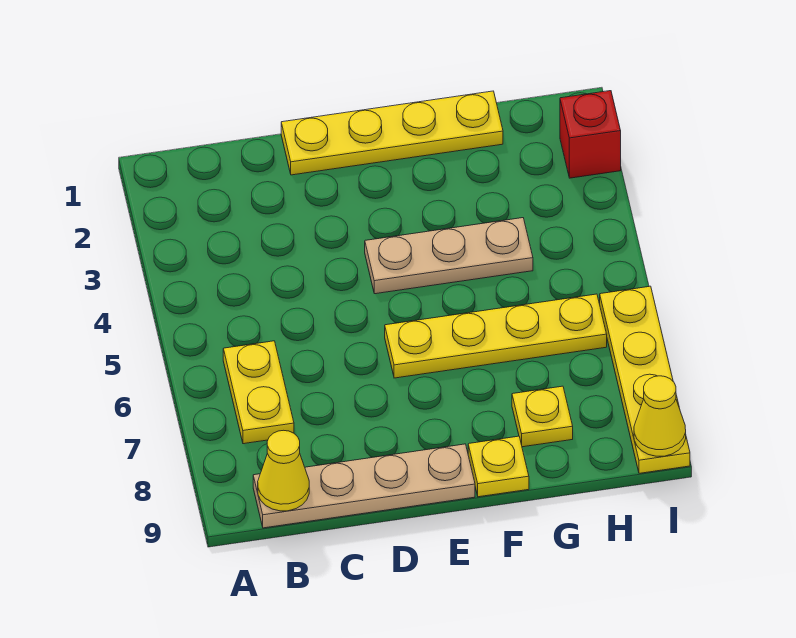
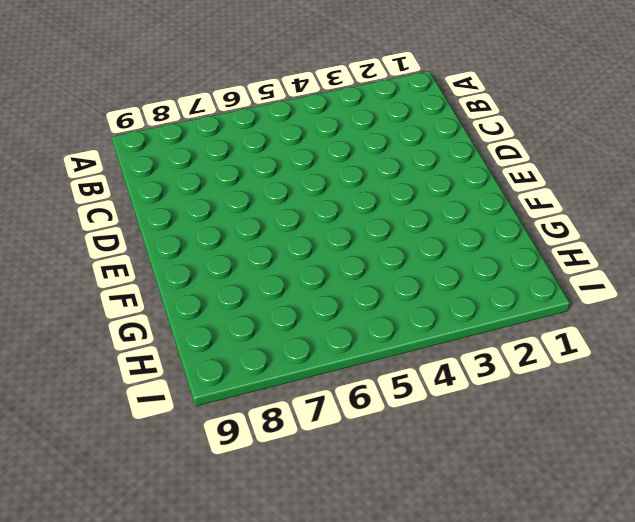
none -> yellow 1x2 plate [223,341,294,444]
none -> tan 1x4 plate [253,444,475,528]

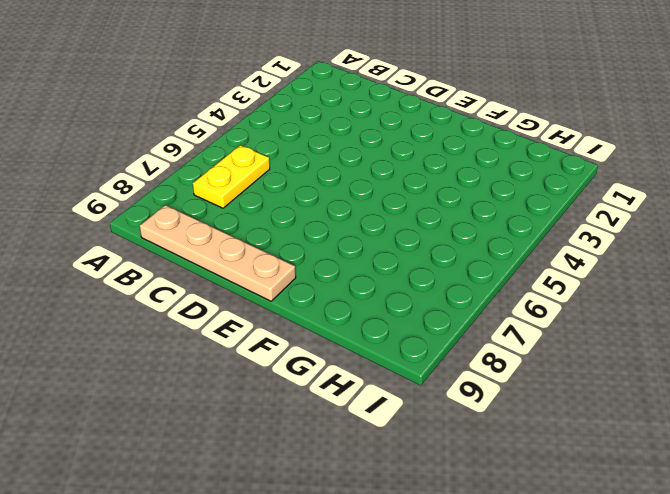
none -> yellow 1x4 plate [281,91,503,175]
none -> tan 1x3 plate [365,218,533,294]

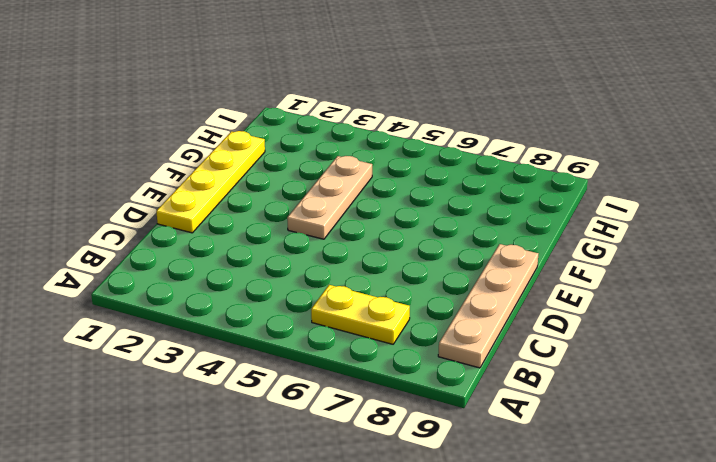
none -> yellow 1x4 plate [385,294,607,378]
none -> yellow 1x1 plate [468,436,529,497]

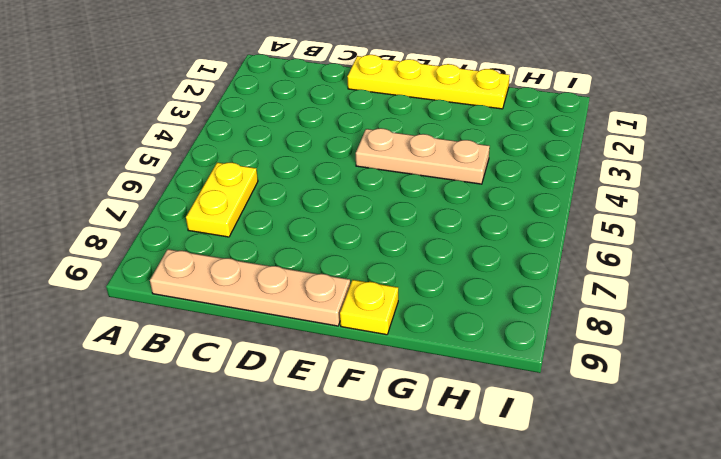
none -> yellow 1x4 plate [385,294,607,378]
none -> yellow 1x1 plate [512,386,573,447]

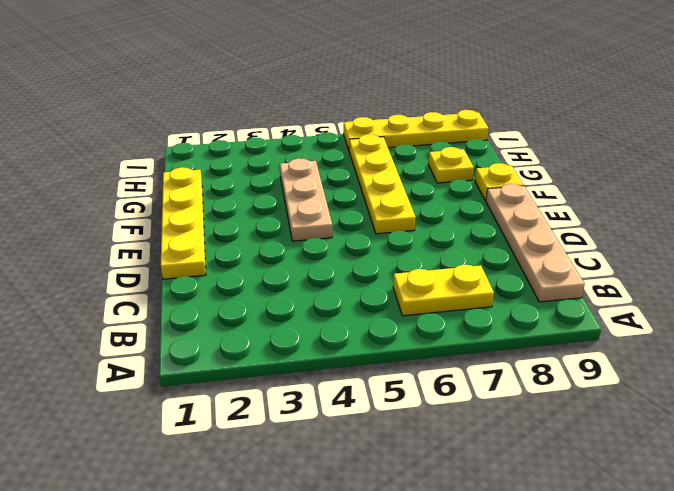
none -> red 1x1 brick [560,91,621,178]
none -> yellow 1x1 cone [258,430,309,511]

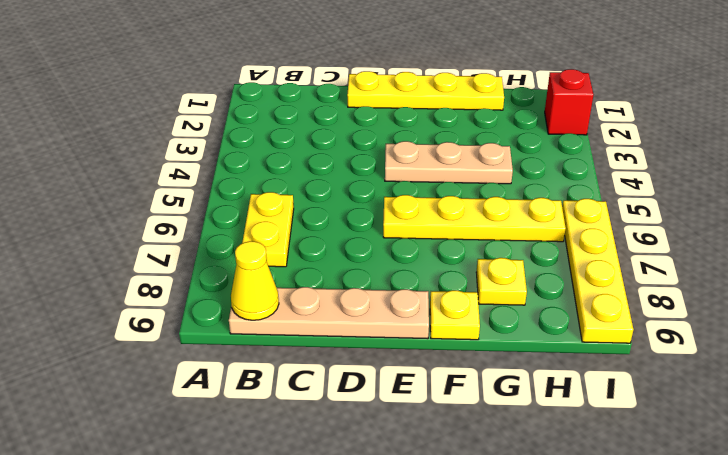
none -> yellow 1x1 cone [634,376,686,456]

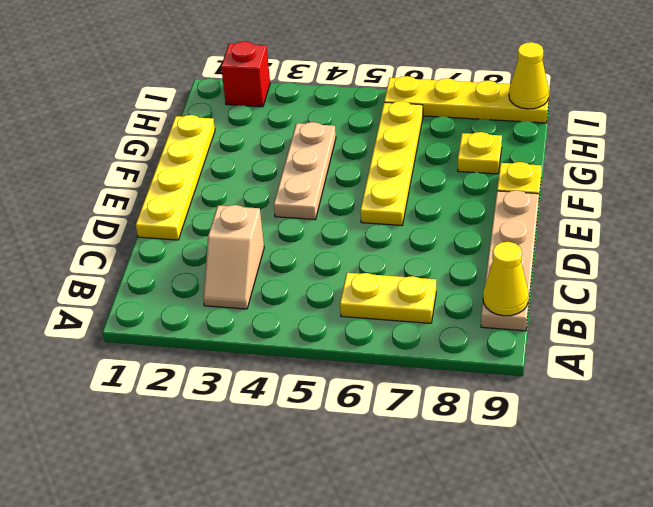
tan 1x2 slope [203,205,264,309] -> none

